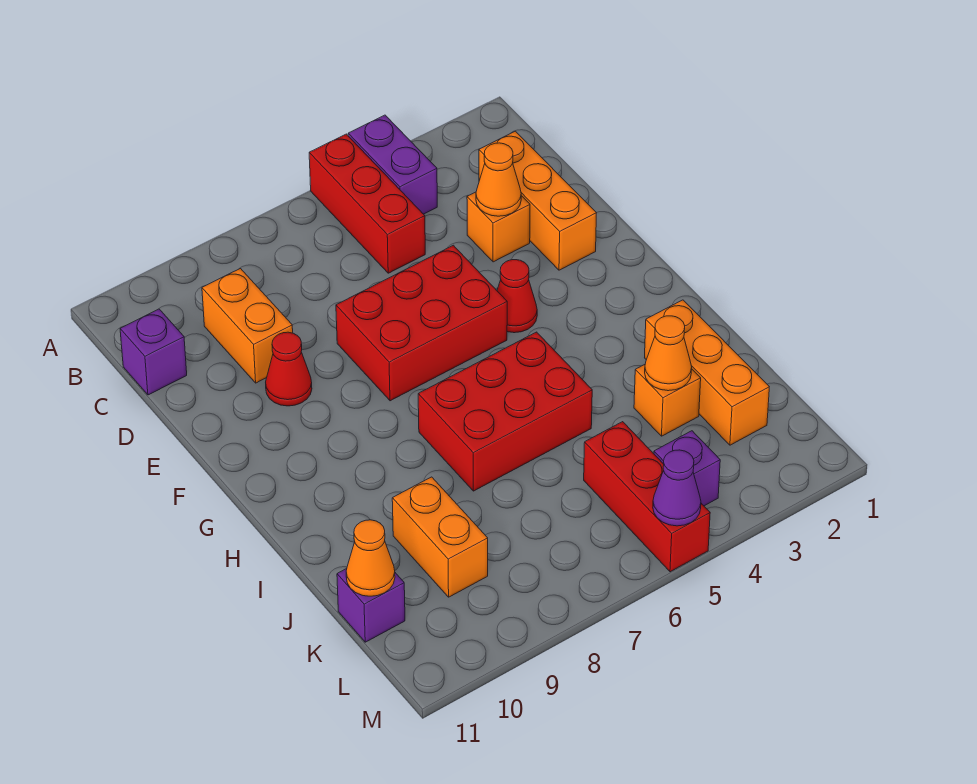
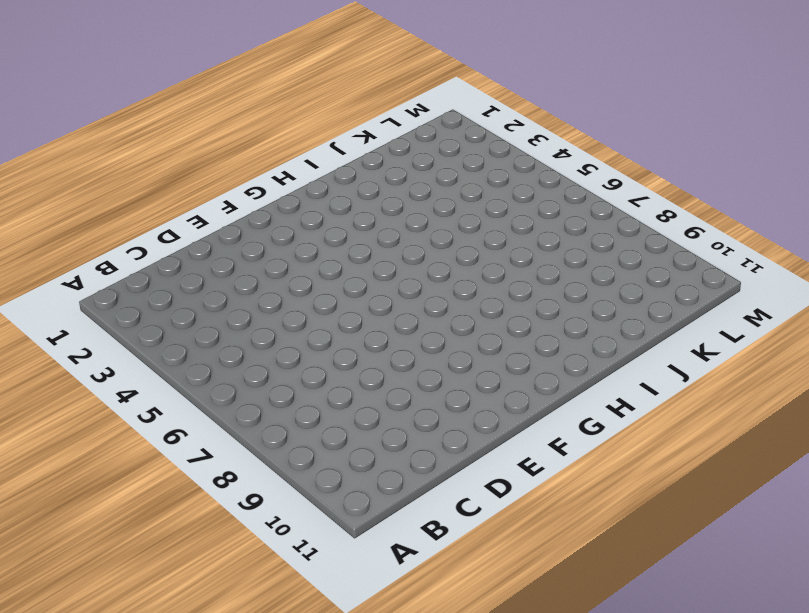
none -> purple 1x2 brick [348,115,437,214]
none -> red 1x3 brick [309,134,425,273]
none -> orange 1x3 brick [479,131,596,270]

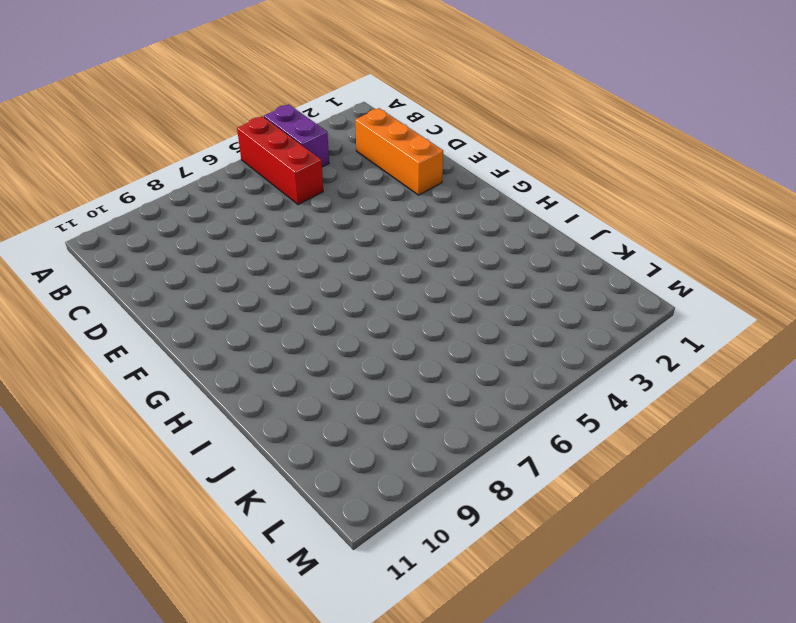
none -> orange 1x2 brick [202,269,293,383]
none -> purple 1x1 brick [120,309,187,395]
none -> orange 1x1 brick [467,192,530,262]

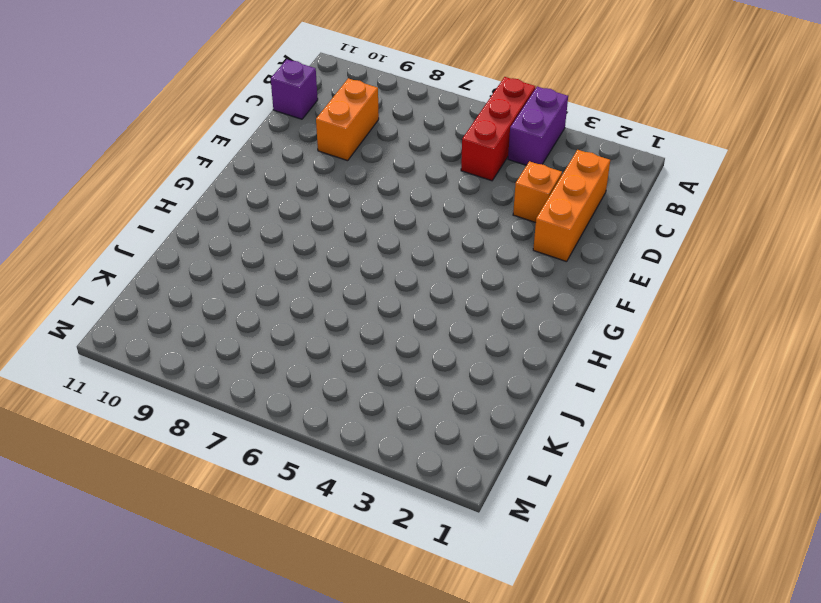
none -> red 2x3 brick [336,245,507,401]
none -> red 1x1 cone [266,332,312,406]
none -> red 1x1 cone [497,260,537,333]

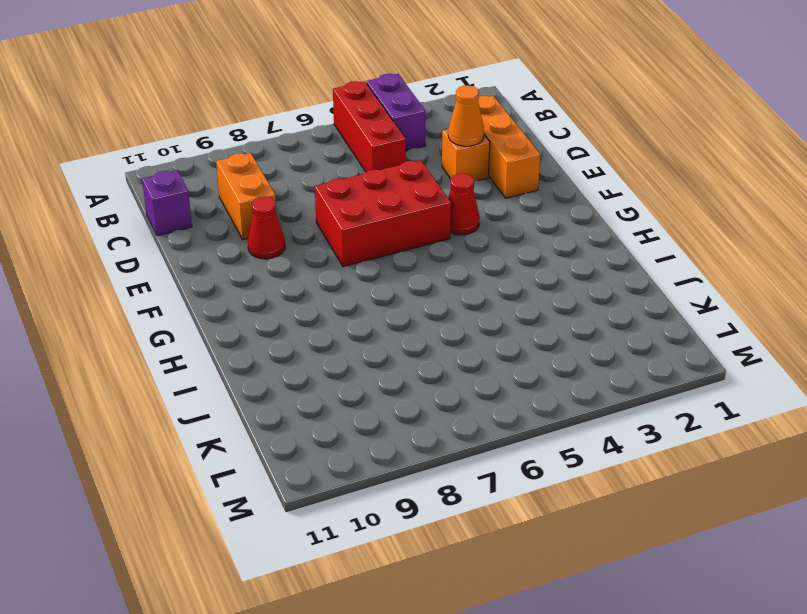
none -> red 2x3 brick [418,332,592,491]
none -> orange 1x3 brick [645,300,769,445]
none -> orange 1x1 brick [634,365,701,436]

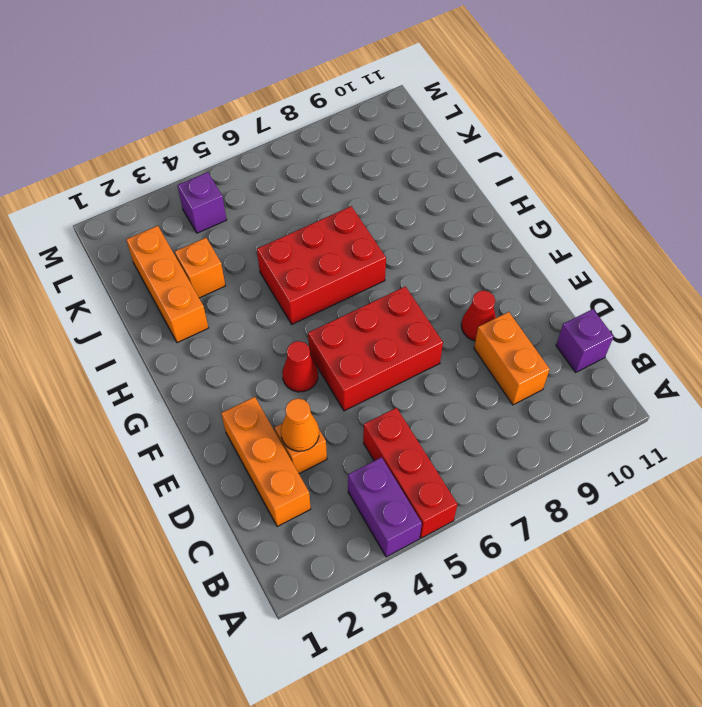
none -> orange 1x2 brick [392,477,488,597]
none -> red 1x3 brick [584,422,710,572]
none -> purple 1x1 brick [337,569,405,642]

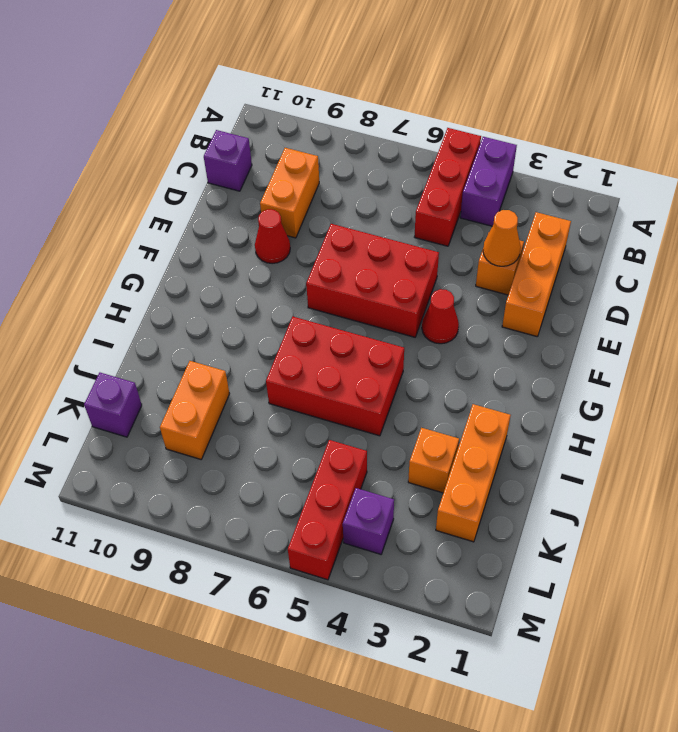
none -> orange 1x1 cone [645,316,692,391]
none -> orange 1x1 cone [346,520,395,596]
none -> purple 1x1 cone [653,450,701,526]

